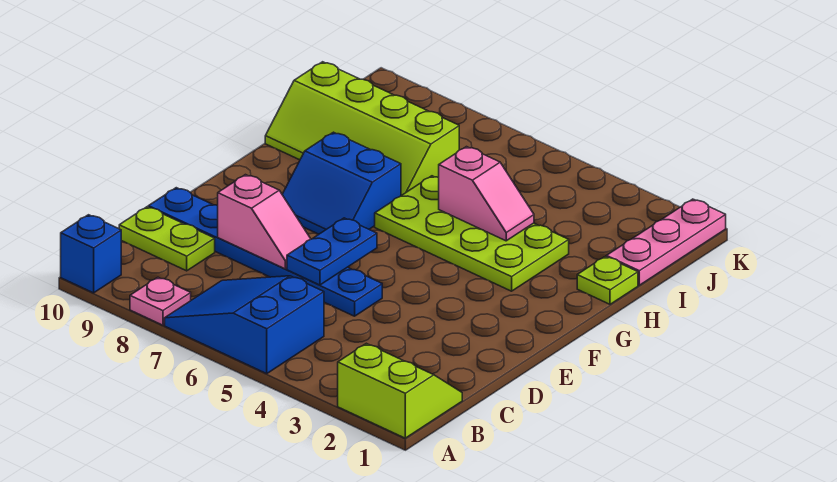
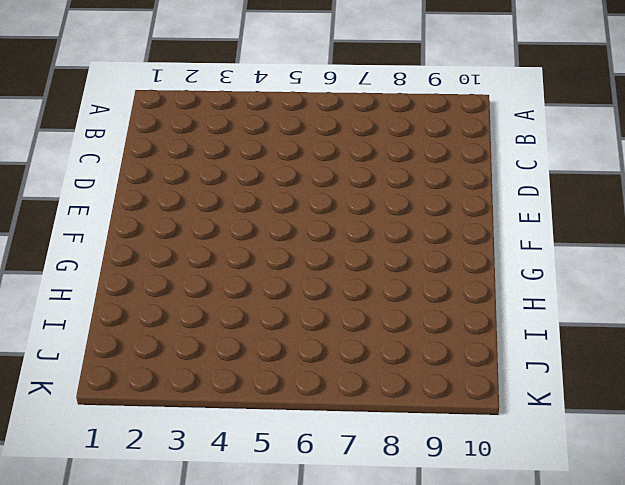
none -> lime 2x2 slope [338,343,462,438]
none -> blue 2x3 slope [165,276,324,374]
none -> pink 1x1 plate [130,277,191,325]

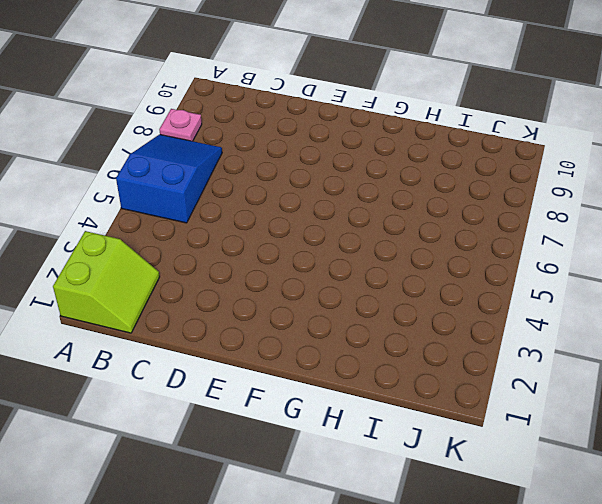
none -> blue 1x1 brick [61,215,121,293]
none -> lime 1x2 plate [119,207,215,271]
none -> blue 1x6 plate [148,188,382,316]

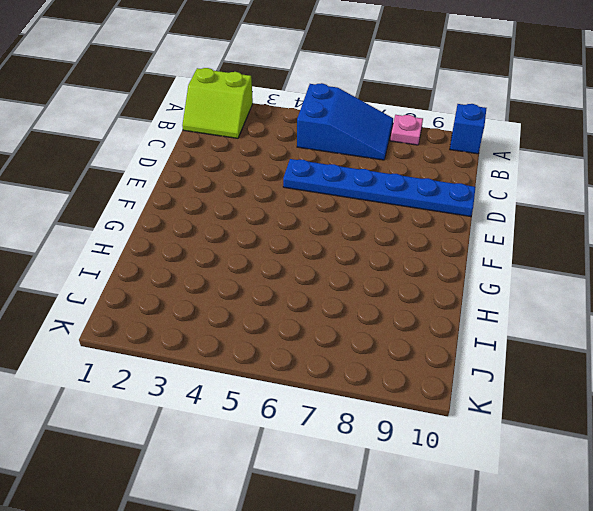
none -> lime 1x2 plate [119,207,215,271]
none -> blue 2x2 slope [282,132,401,234]
none -> lime 2x4 plate [375,176,569,291]

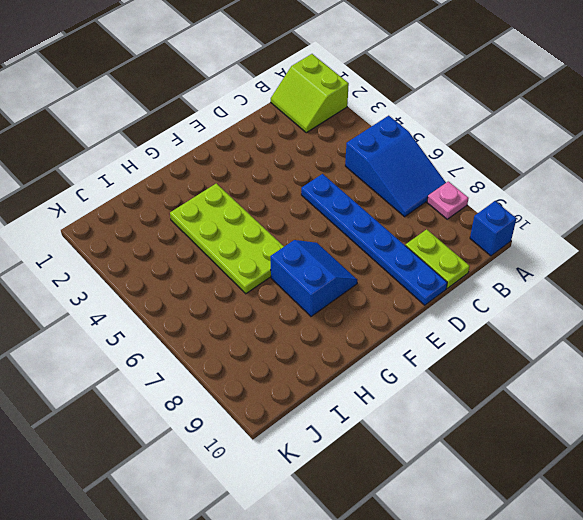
none -> lime 1x1 plate [577,257,638,304]
none -> lime 2x4 slope [265,62,459,195]
none -> pink 1x3 plate [606,199,726,285]

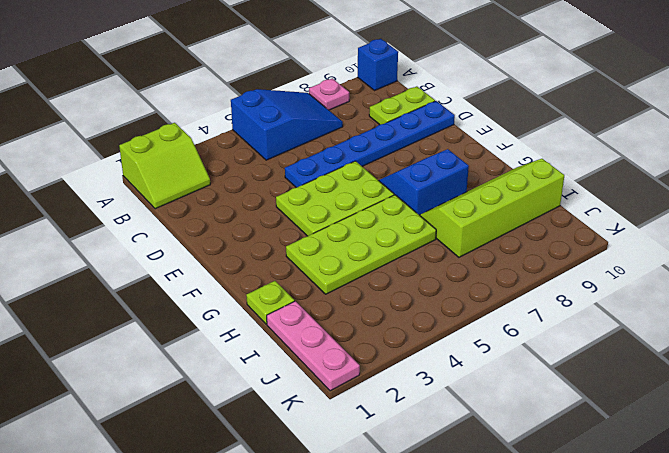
lime 2x3 plate [276,161,394,236] -> none
none -> blue 1x2 plate [287,218,377,285]
none -> pink 1x2 slope [218,175,311,269]
none -> pink 1x2 slope [439,147,534,241]

